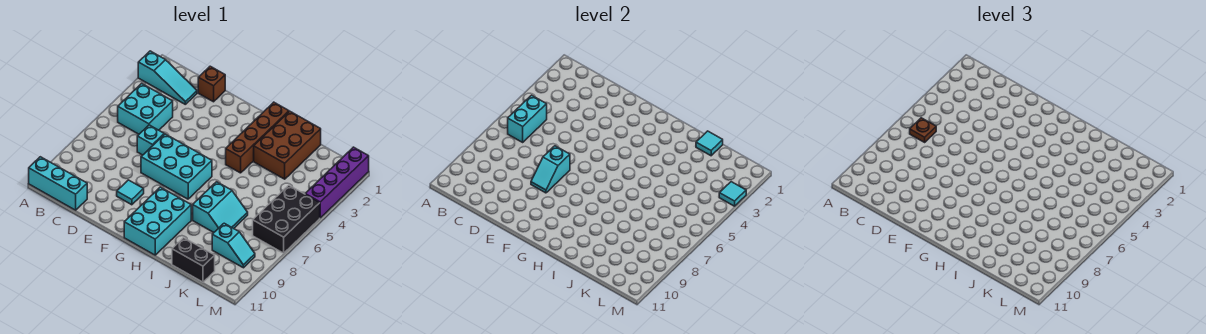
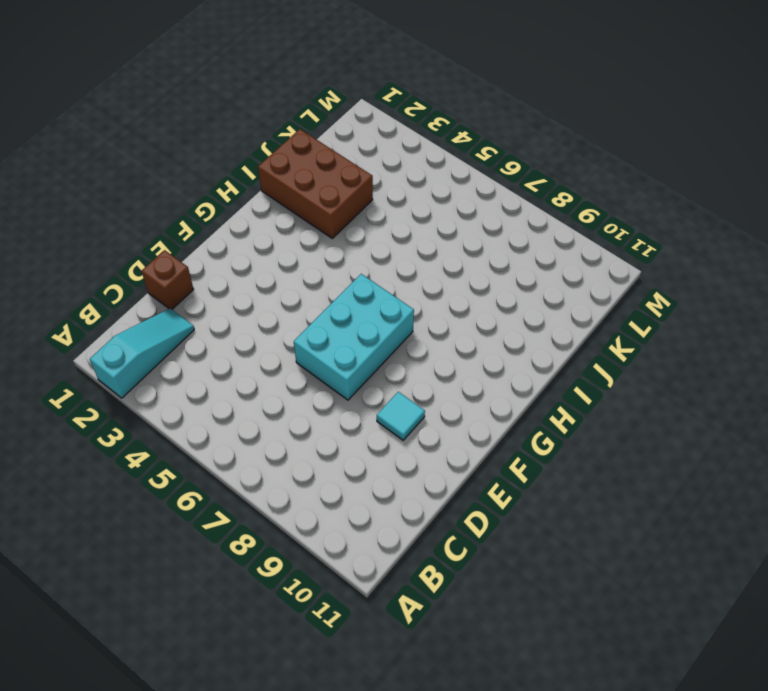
none -> cyan 1x3 brick [29,157,87,210]
none -> cyan 2x2 brick [118,83,173,134]
none -> cyan 1x1 brick [137,125,164,155]

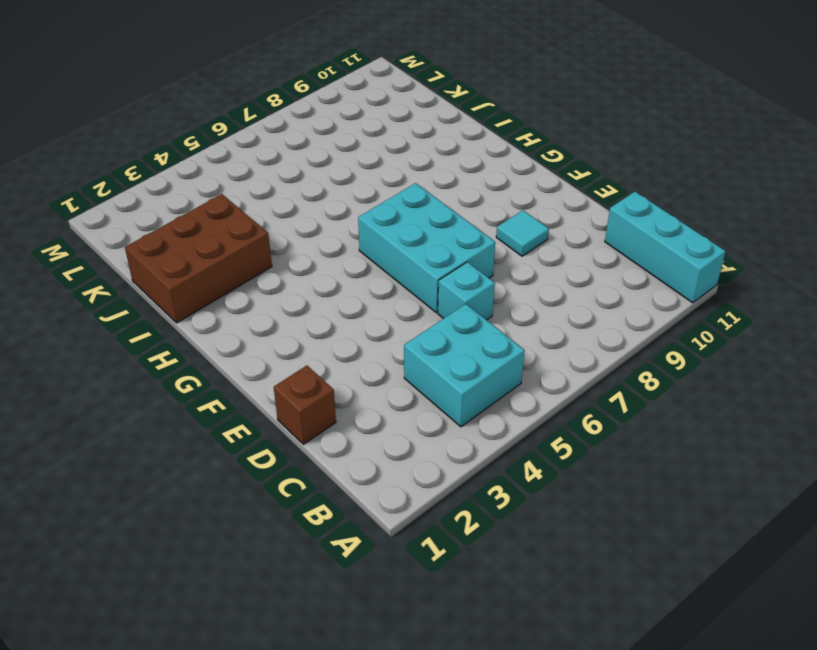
none -> cyan 1x3 slope [138,51,197,104]
none -> cyan 2x3 brick [124,187,191,255]
none -> brown 1x4 brick [226,102,289,173]

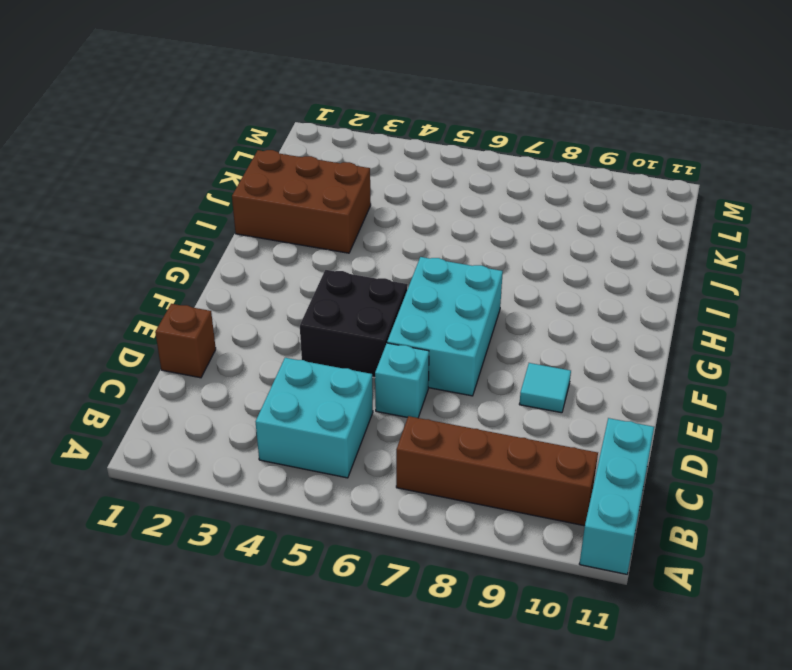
brown 1x4 brick [396,416,598,526] -> brown 1x4 brick moved to [226,102,289,173]
black 2x2 brick [300,270,408,378] -> none
none -> cyan 1x3 slope [138,51,197,104]
none -> cyan 2x3 brick [124,187,191,255]
none -> cyan 2x2 slope [193,182,248,232]

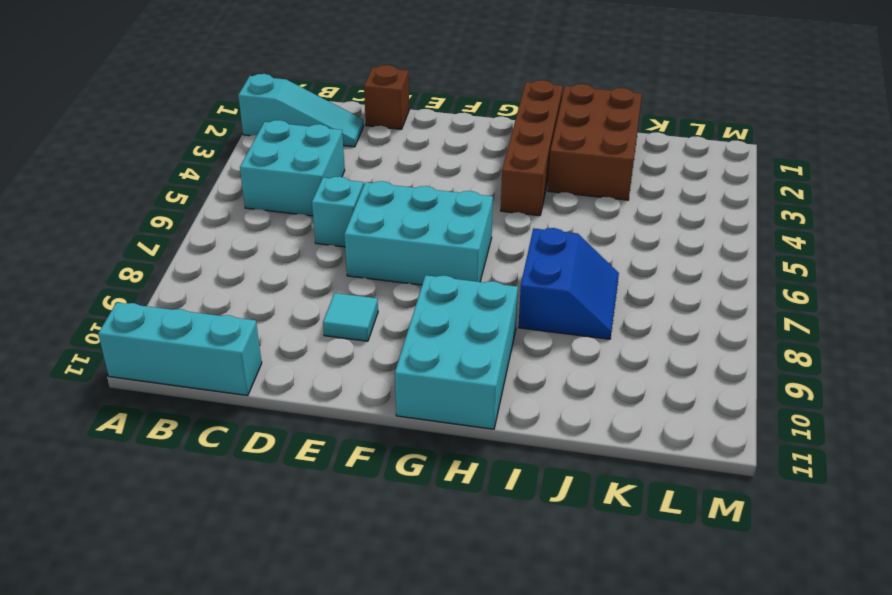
blue 2x2 slope [519,228,619,339] -> cyan 2x2 slope [193,182,248,232]
none -> black 1x2 brick [172,238,215,282]
none -> cyan 1x2 slope [212,223,255,268]
none -> black 2x3 brick [253,185,320,253]

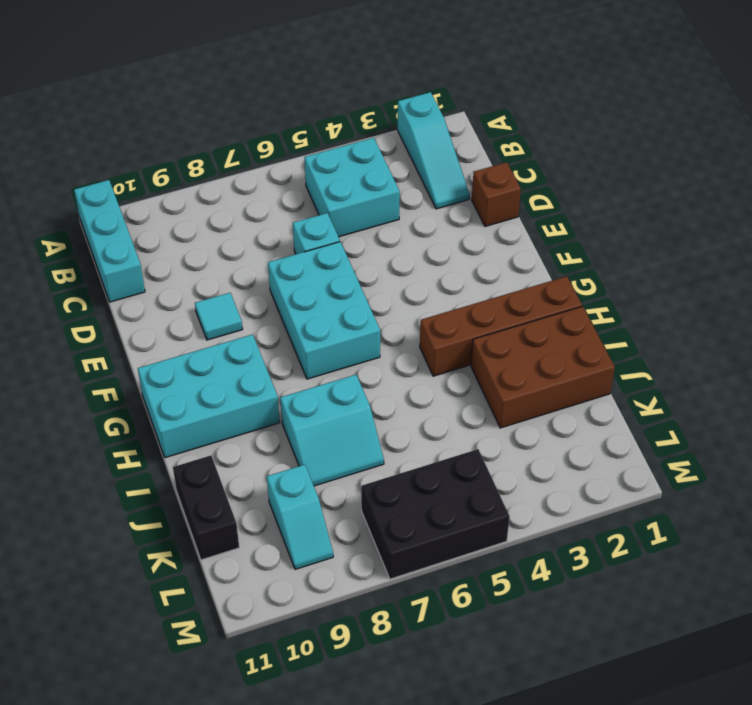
none -> purple 1x4 brick [305,147,369,218]
none -> cyan 1x2 brick [508,95,547,142]
none -> cyan 1x2 slope [531,146,570,193]

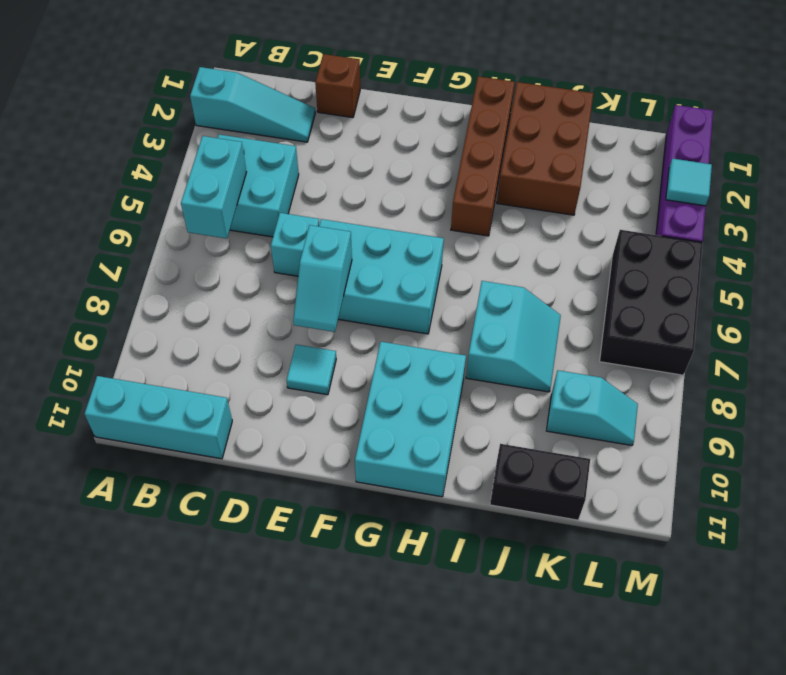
none -> cyan 1x1 tile [696,131,723,156]
none -> brown 1x1 plate [910,118,936,142]

